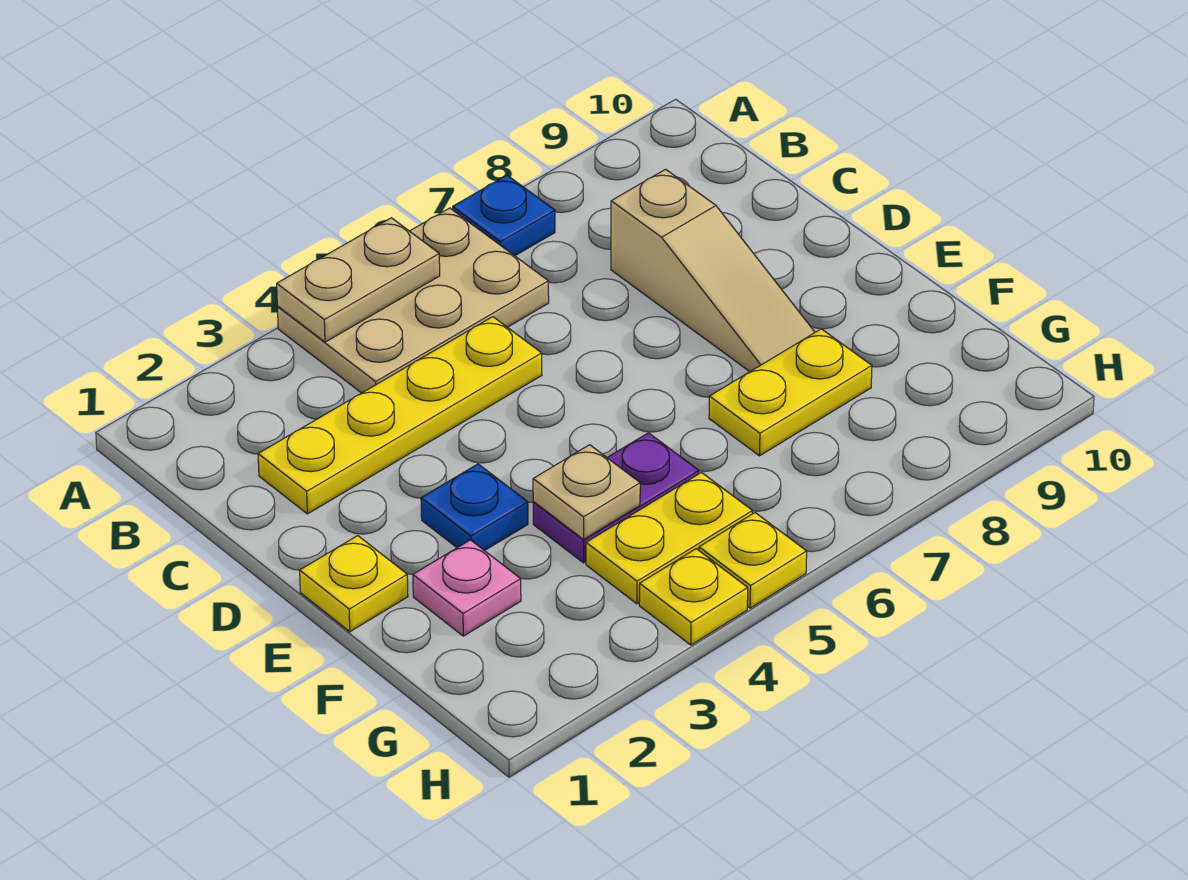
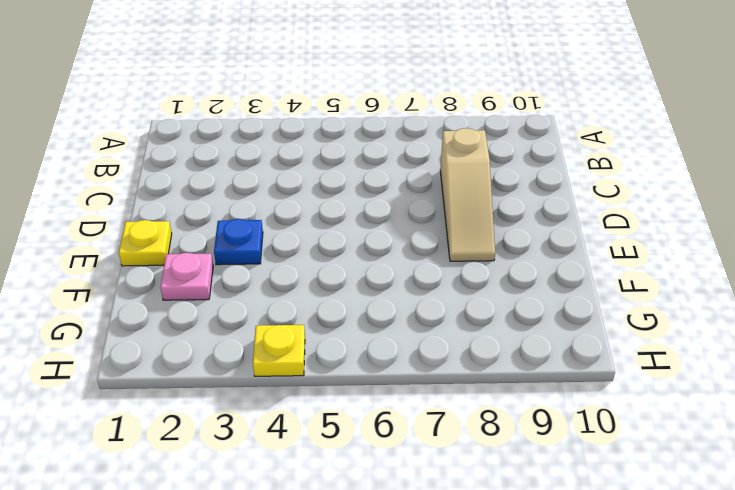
none -> tan 2x3 plate [277,208,549,393]
none -> blue 1x1 plate [453,175,555,256]
none -> yellow 1x4 plate [258,317,542,514]

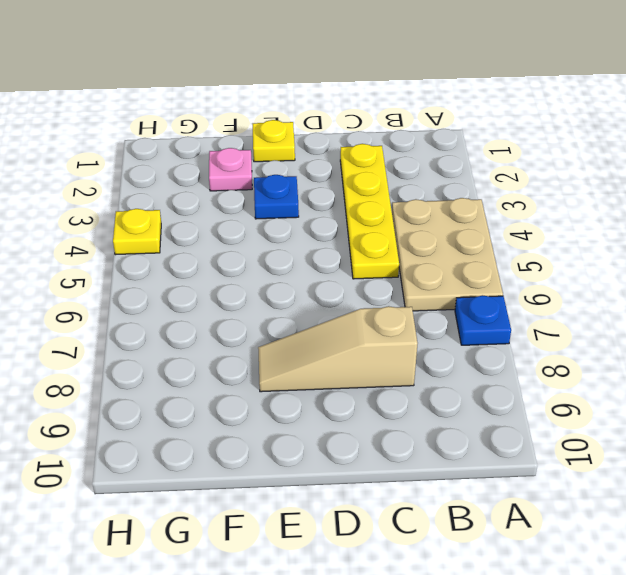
none -> purple 1x2 plate [533,433,699,563]
none -> yellow 1x2 plate [709,329,872,456]
none -> yellow 1x2 plate [586,473,752,604]

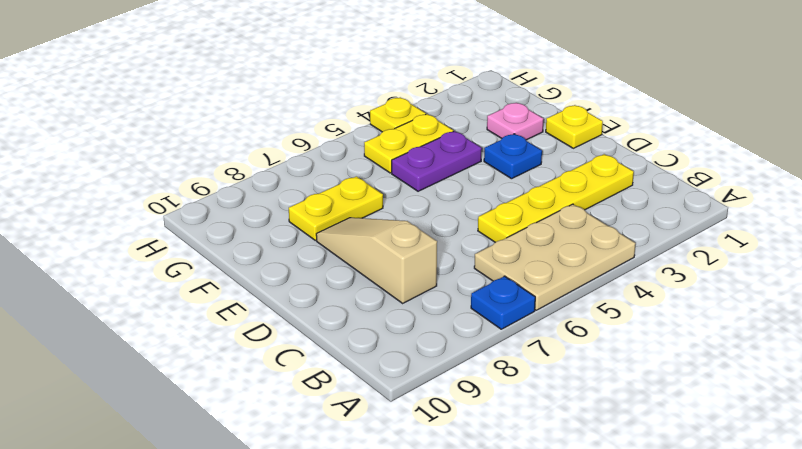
none -> yellow 1x1 plate [699,513,807,608]
none -> tan 1x2 plate [277,218,440,342]
none -> tan 1x1 plate [533,445,640,539]

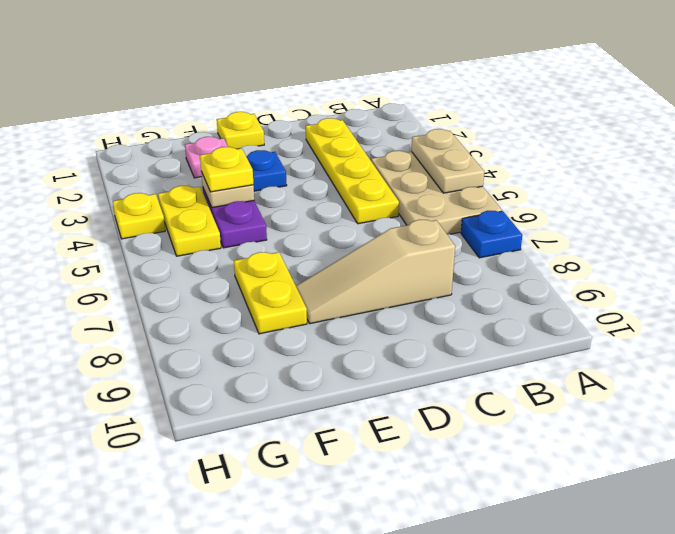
yellow 1x1 plate [200,147,253,192] -> yellow 1x1 plate moved to [699,513,807,608]

